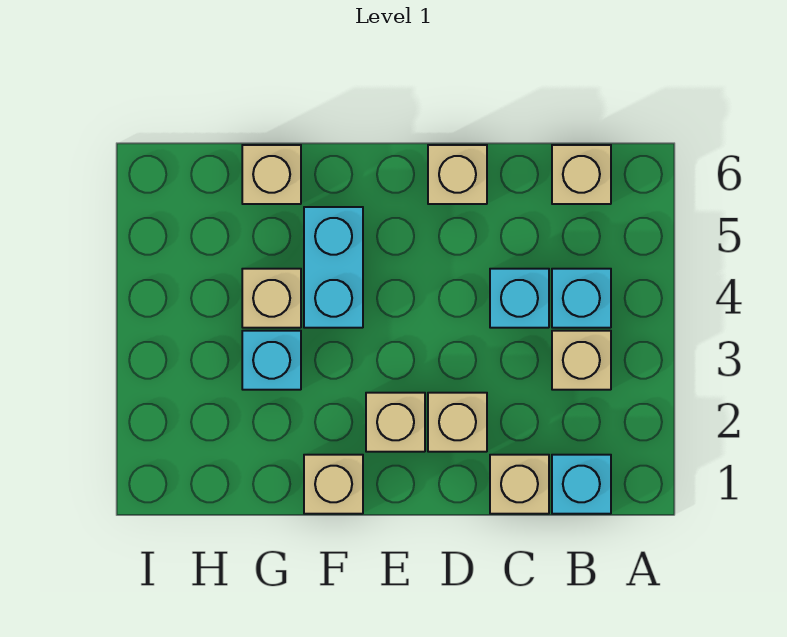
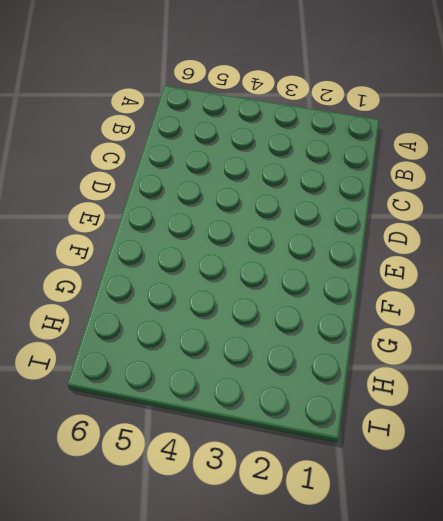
none -> cyan 1x1 brick [552,455,611,514]
none -> tan 1x1 brick [552,331,611,390]
none -> cyan 1x1 brick [552,269,611,328]

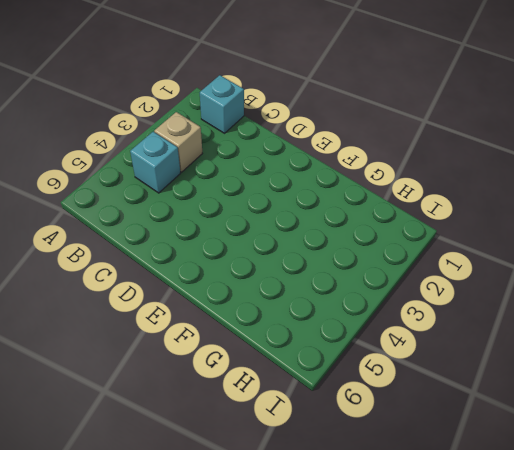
none -> tan 1x1 brick [552,145,611,204]
none -> tan 1x1 brick [490,455,549,514]
none -> cyan 1x1 brick [490,269,549,328]

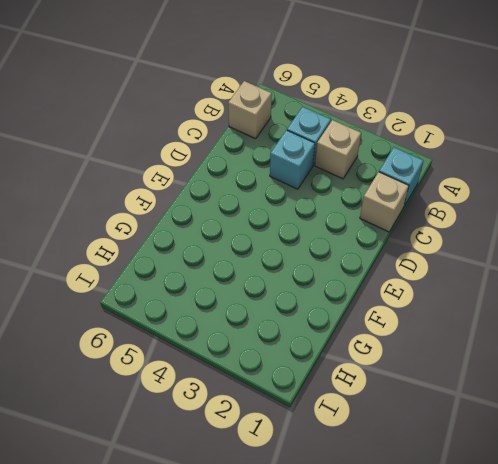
none -> tan 1x1 brick [428,393,487,452]
none -> tan 1x1 brick [428,145,487,204]
none -> tan 1x1 brick [366,393,425,452]

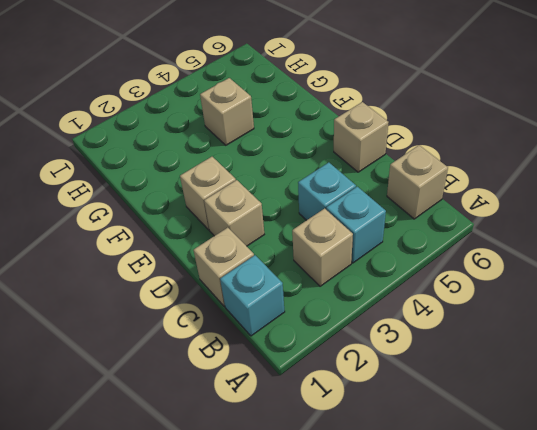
none -> tan 1x1 brick [304,455,363,514]
none -> cyan 1x2 brick [304,207,363,328]
none -> cyan 1x1 brick [242,331,301,390]

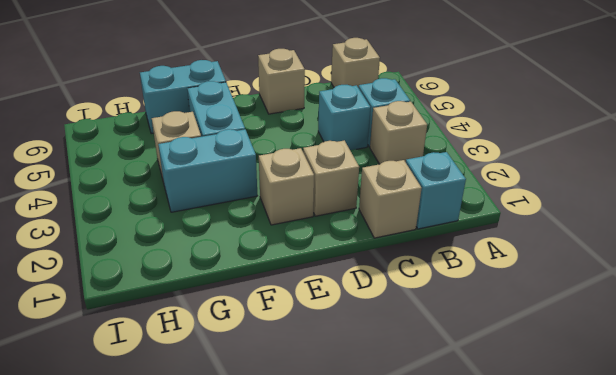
cyan 1x2 brick [158,129,257,212] -> cyan 1x1 brick [242,331,301,390]
cyan 1x2 brick [140,60,226,134] -> tan 1x1 brick [242,145,301,204]
none -> tan 1x1 brick [304,455,363,514]

